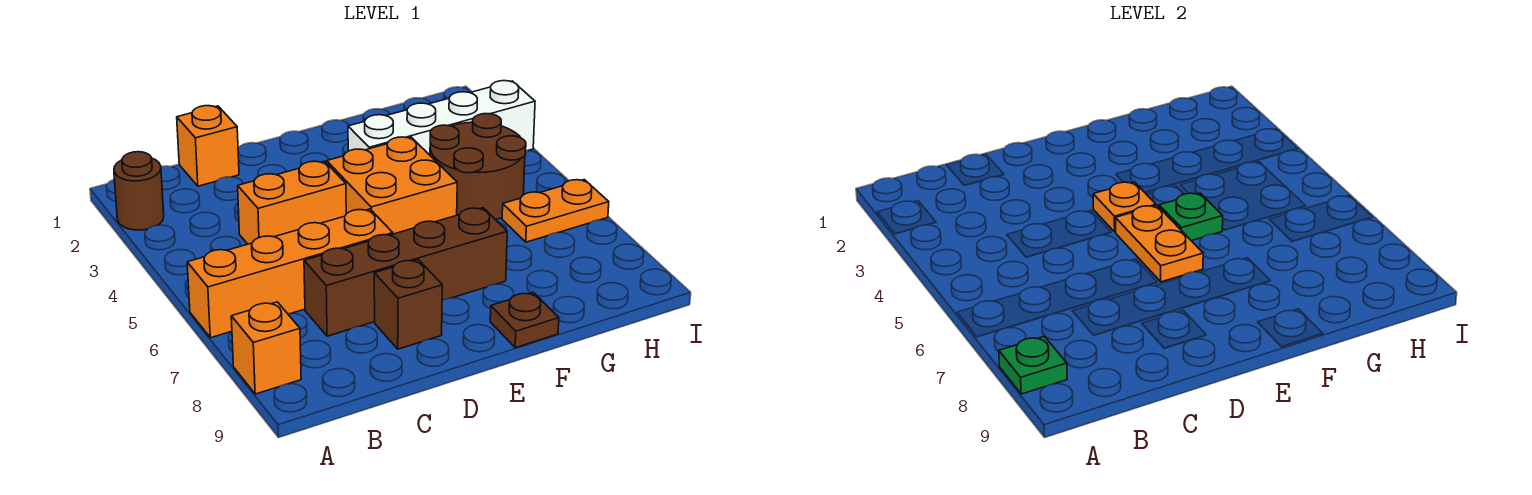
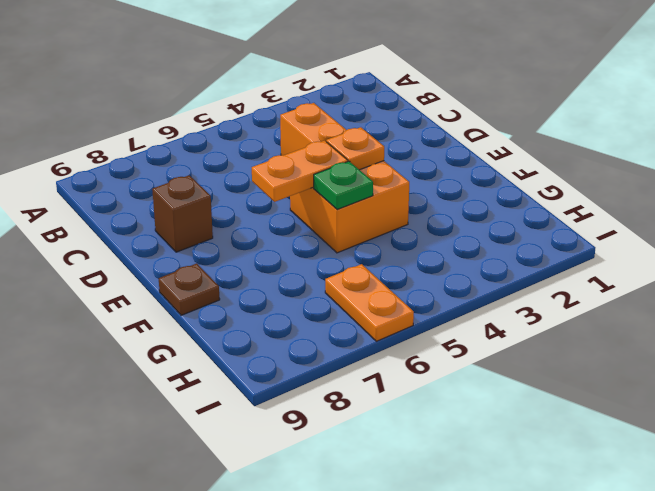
none -> brown 1x1 round brick [114,152,164,230]
none -> orange 1x4 brick [187,209,393,338]
none -> orange 1x1 brick [231,302,301,394]

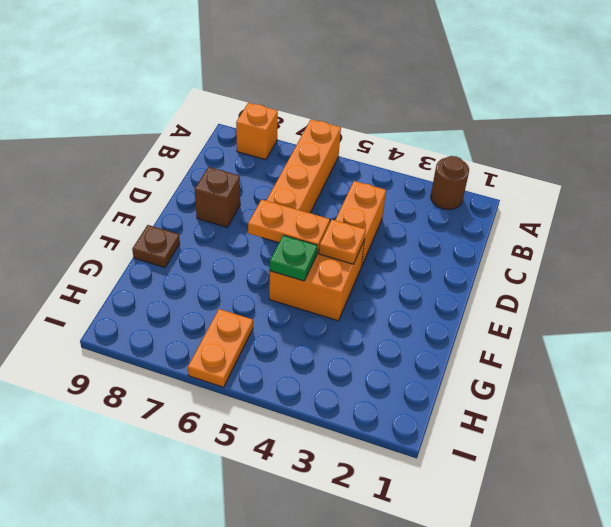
none -> orange 1x1 brick [177,106,239,186]
none -> brown 1x4 brick [304,208,507,336]
none -> white 1x4 brick [348,81,535,155]

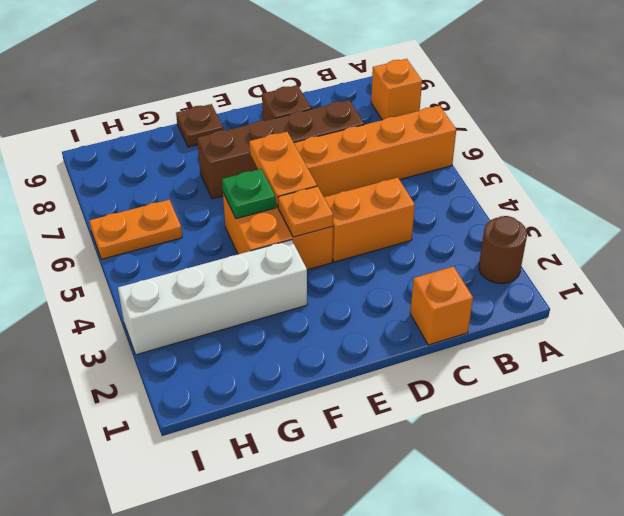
none -> brown 2x2 round brick [430,114,526,220]
none -> green 1x1 plate [999,336,1067,394]

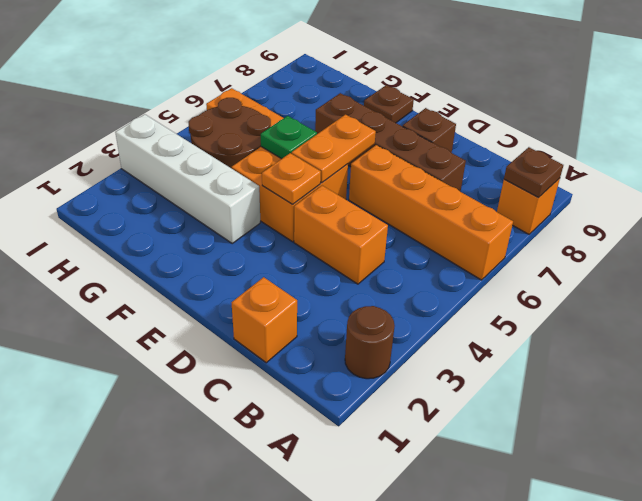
brown 1x1 plate [504,147,563,197] -> green 1x1 plate [999,336,1067,394]

